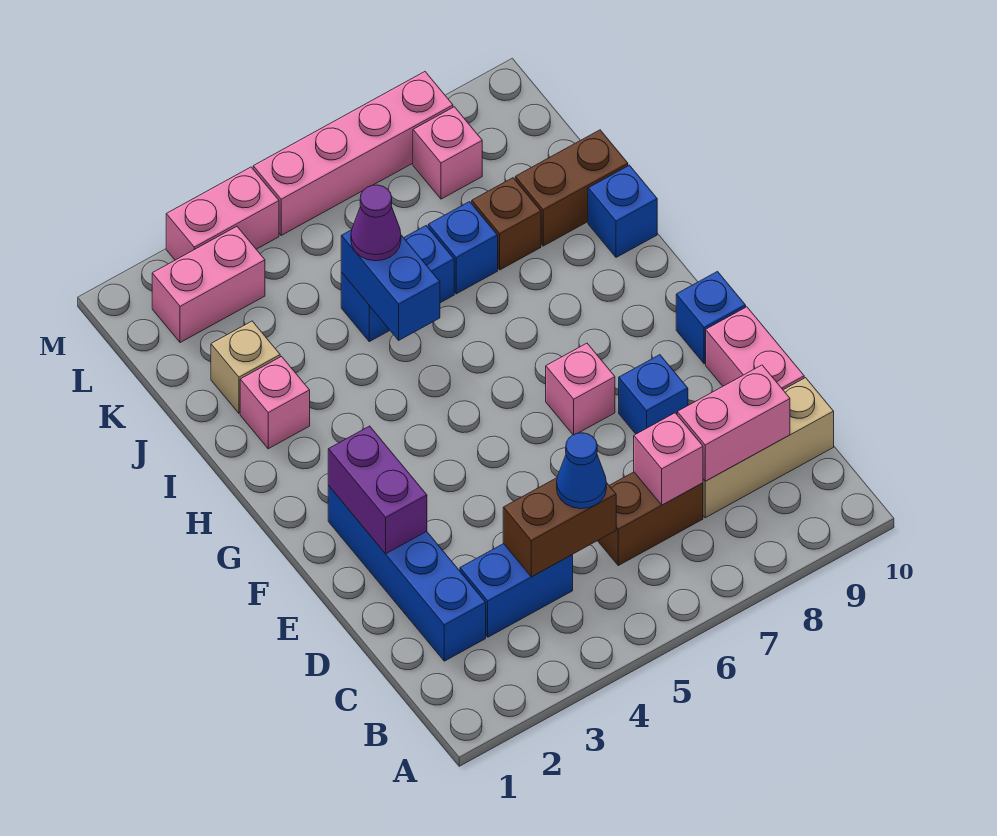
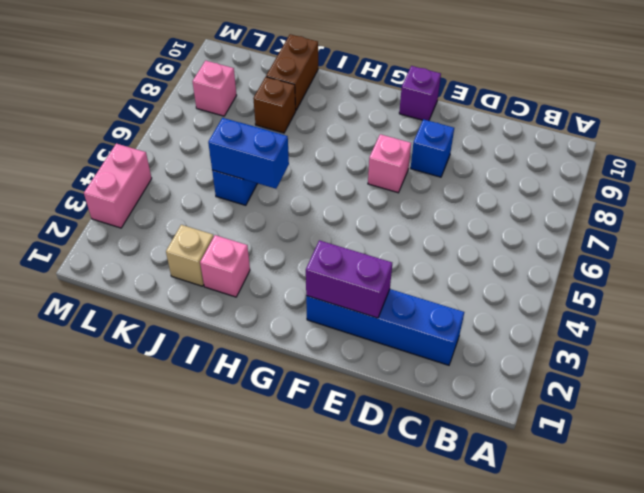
purple 1x1 brick [399,66,441,121] -> blue 1x1 brick [676,272,746,364]
none -> blue 1x2 brick [460,544,573,637]
none -> brown 1x2 brick [598,472,703,565]
none -> tan 1x3 brick [703,378,834,518]

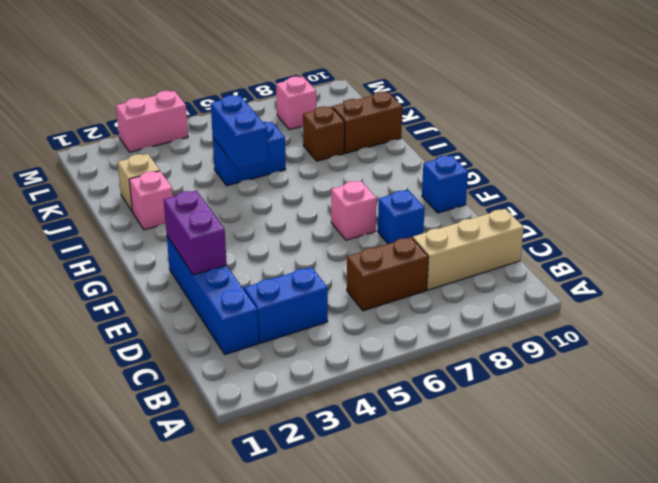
none -> pink 1x2 brick [706,307,804,390]
none -> blue 1x1 brick [588,165,657,257]
none -> blue 1x1 brick [428,202,498,294]

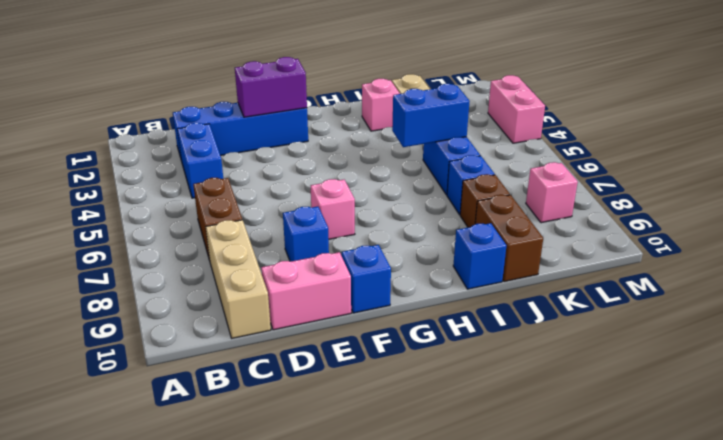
none -> pink 1x2 brick [152,227,265,343]
none -> pink 1x4 brick [253,72,453,235]
none -> brown 1x2 brick [503,478,616,577]

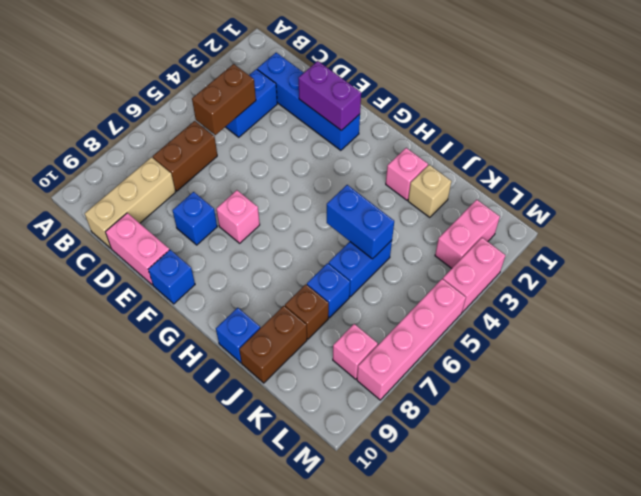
none -> pink 1x1 brick [634,413,703,505]
none -> pink 1x2 brick [677,365,790,481]
none -> blue 1x1 cone [557,433,606,509]

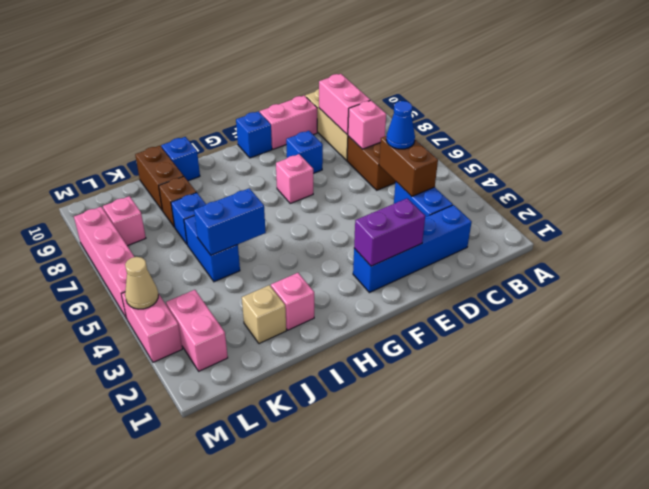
tan 1x1 cone [125,257,158,309] -> none
none -> purple 1x1 cone [351,185,401,261]

